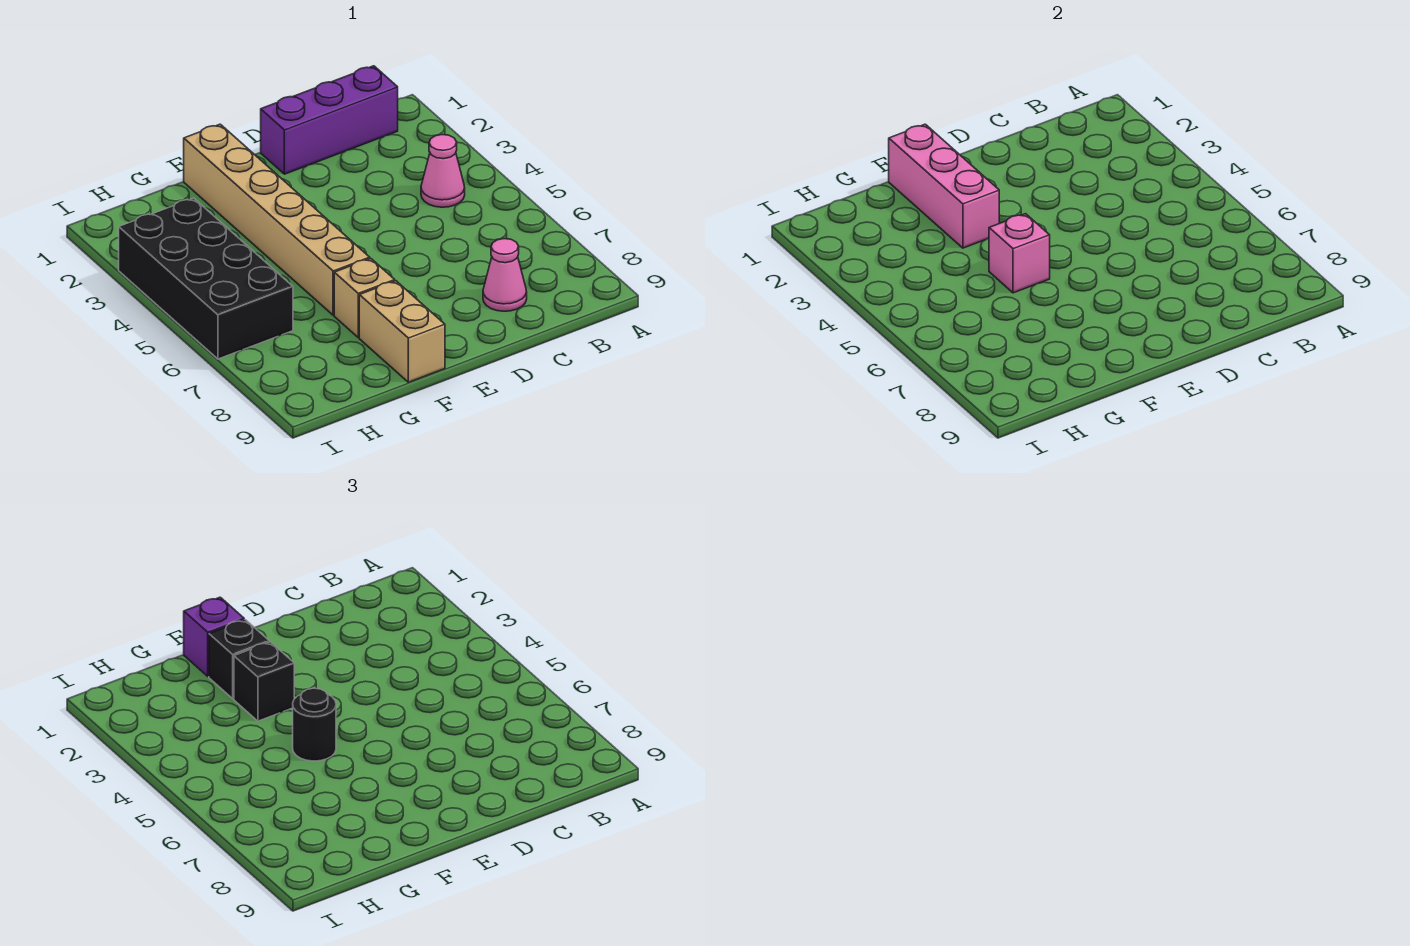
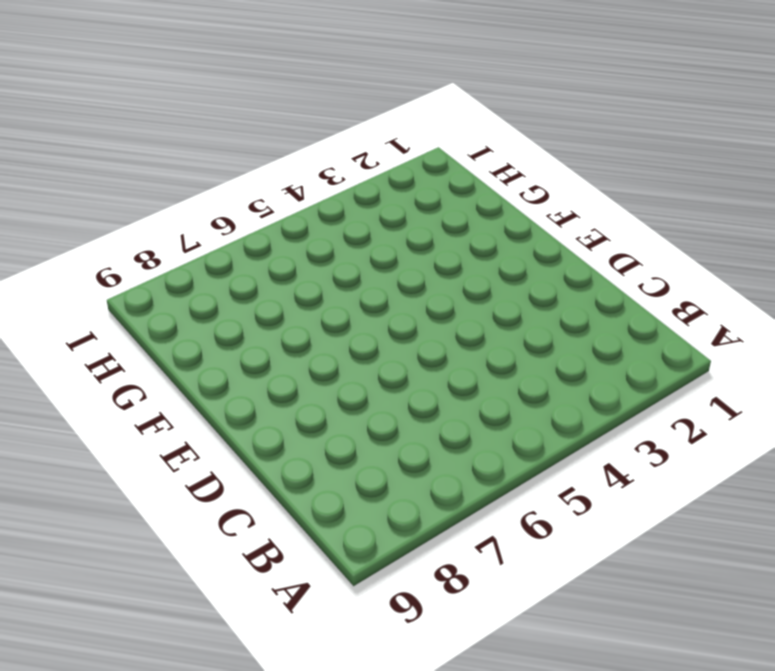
none -> purple 1x3 brick [261,66,398,174]
none -> pink 1x1 cone [421,135,465,207]
none -> pink 1x1 cone [483,239,527,311]

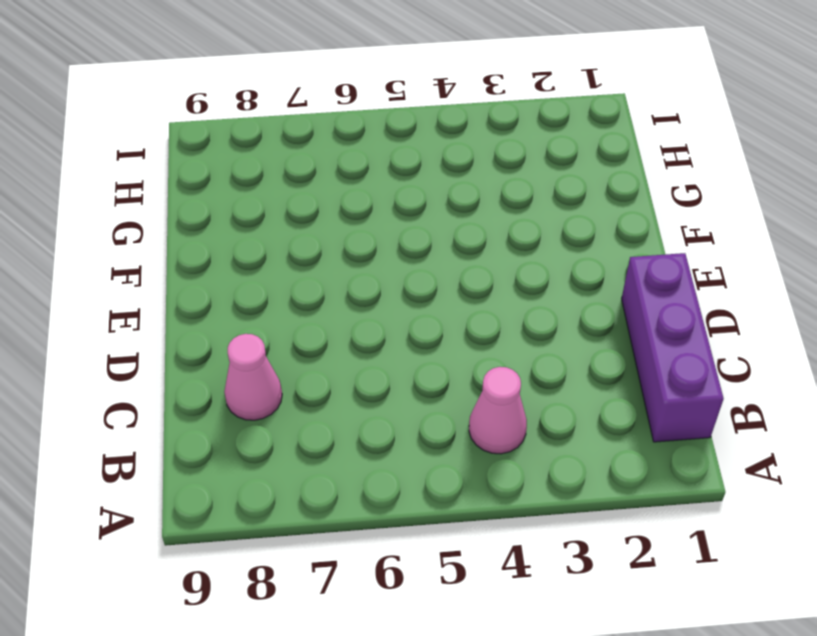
none -> tan 1x6 brick [184,124,370,315]
none -> tan 1x1 brick [334,258,395,338]
none -> tan 1x2 brick [359,281,445,382]

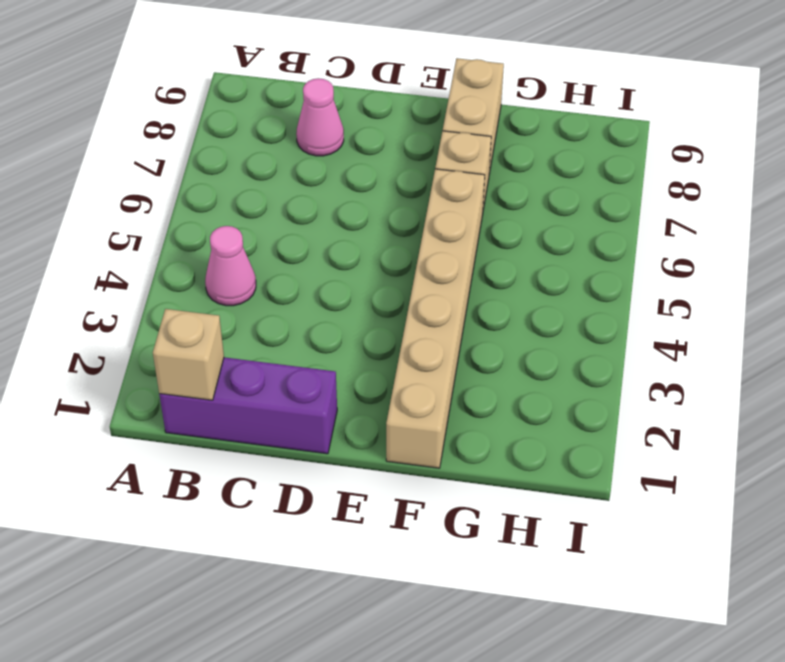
tan 1x1 brick [153,309,224,400] -> none
none -> black 2x4 brick [119,198,293,359]
none -> pink 1x3 brick [889,124,999,248]
none -> pink 1x1 brick [989,214,1050,293]

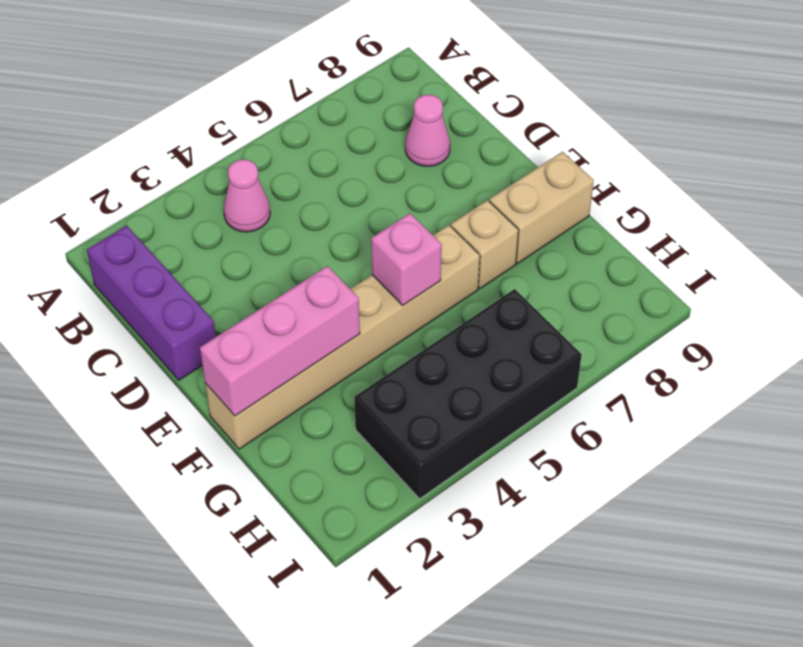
none -> purple 1x1 brick [184,597,244,676]
none -> black 1x1 brick [209,620,269,699]
none -> black 1x1 brick [234,642,294,721]

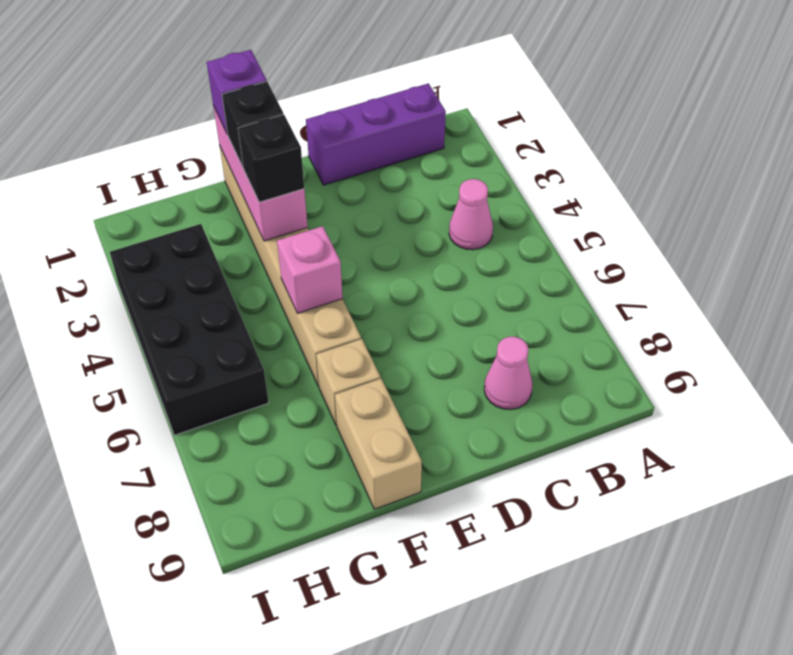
none -> black 1x1 round brick [293,688,336,761]

